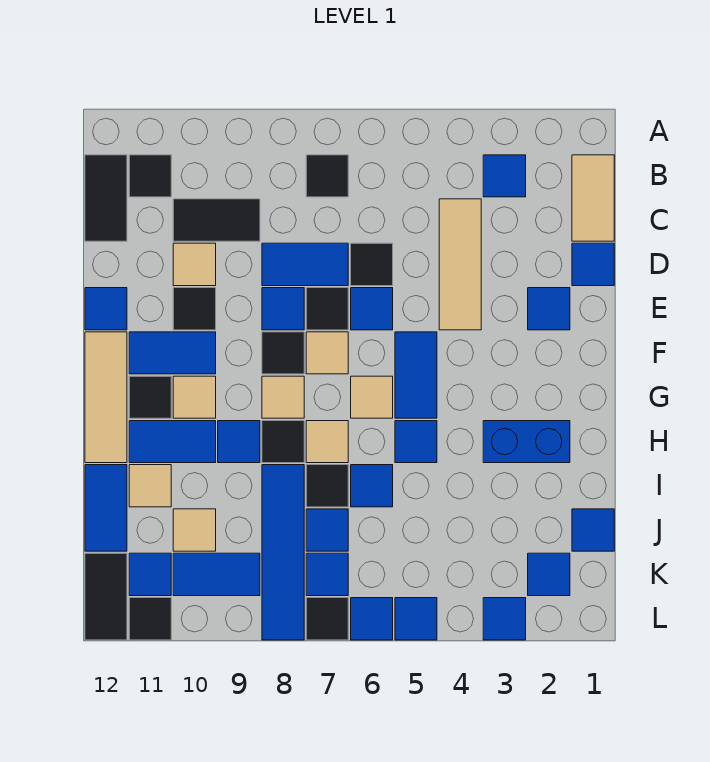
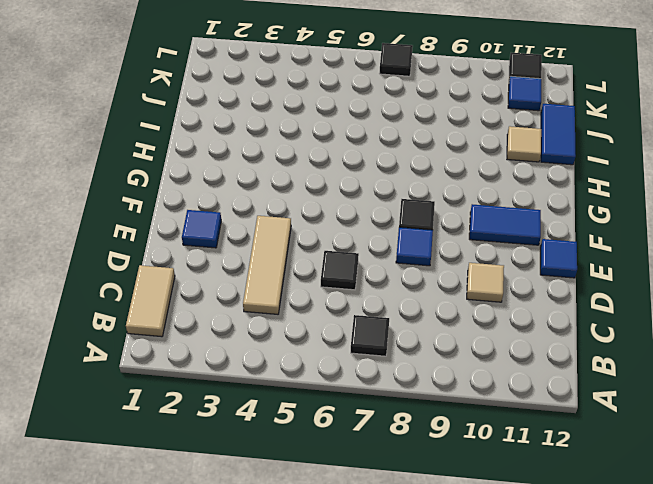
none -> blue 1x1 tile [483,155,526,197]
none -> black 1x1 tile [129,155,171,197]
none -> black 1x2 tile [85,155,127,241]
none -> black 1x2 tile [173,199,260,241]

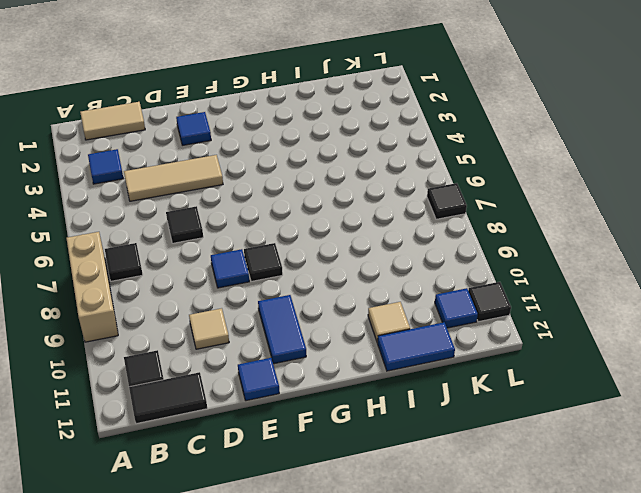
tan 1x3 brick [67,232,118,342] -> none
none -> black 1x2 tile [173,199,260,241]
none -> blue 1x1 tile [572,243,614,286]
none -> blue 1x2 tile [262,243,348,286]
none -> blue 1x1 tile [351,288,393,330]

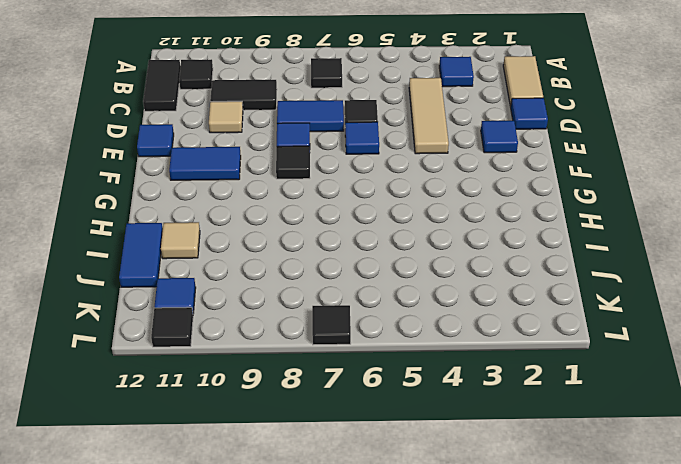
none -> black 1x1 tile [306,288,348,330]
none -> black 1x1 tile [173,288,216,330]
none -> blue 1x2 tile [395,332,437,418]
none -> tan 1x1 tile [306,332,348,374]

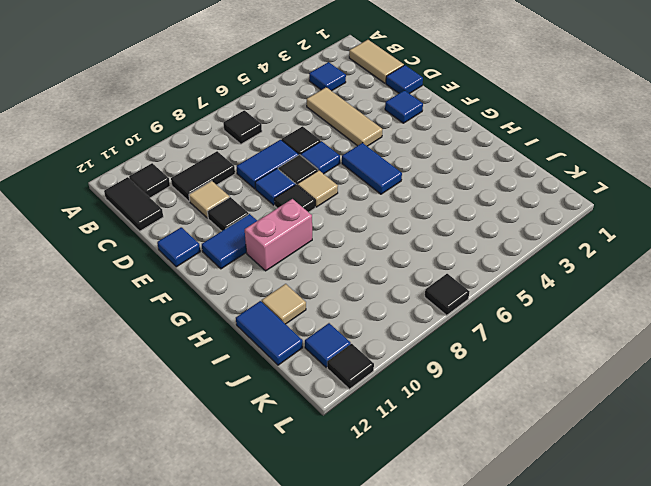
pink 1x2 brick [245,199,312,271] -> tan 1x1 tile [173,376,216,418]
none -> tan 1x3 tile [85,332,127,463]
none -> tan 1x1 tile [351,376,393,418]
none -> tan 1x1 tile [262,376,304,418]
none -> black 1x1 tile [129,376,171,418]

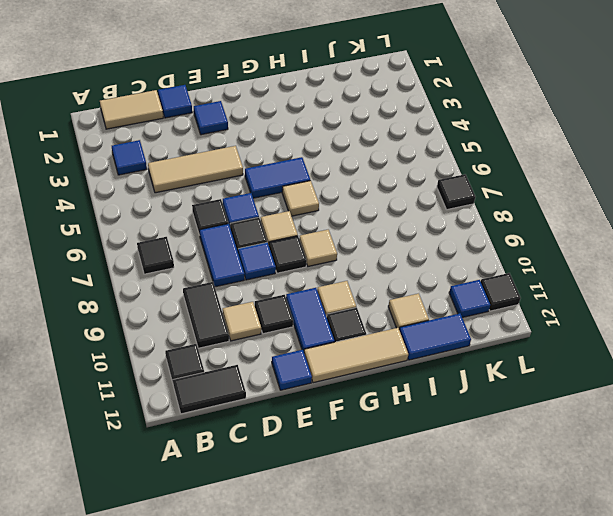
none -> blue 1x2 brick [483,421,570,463]
none -> blue 1x1 tile [395,421,437,463]
none -> tan 1x1 tile [306,421,348,463]
none -> black 1x1 tile [262,421,304,463]

